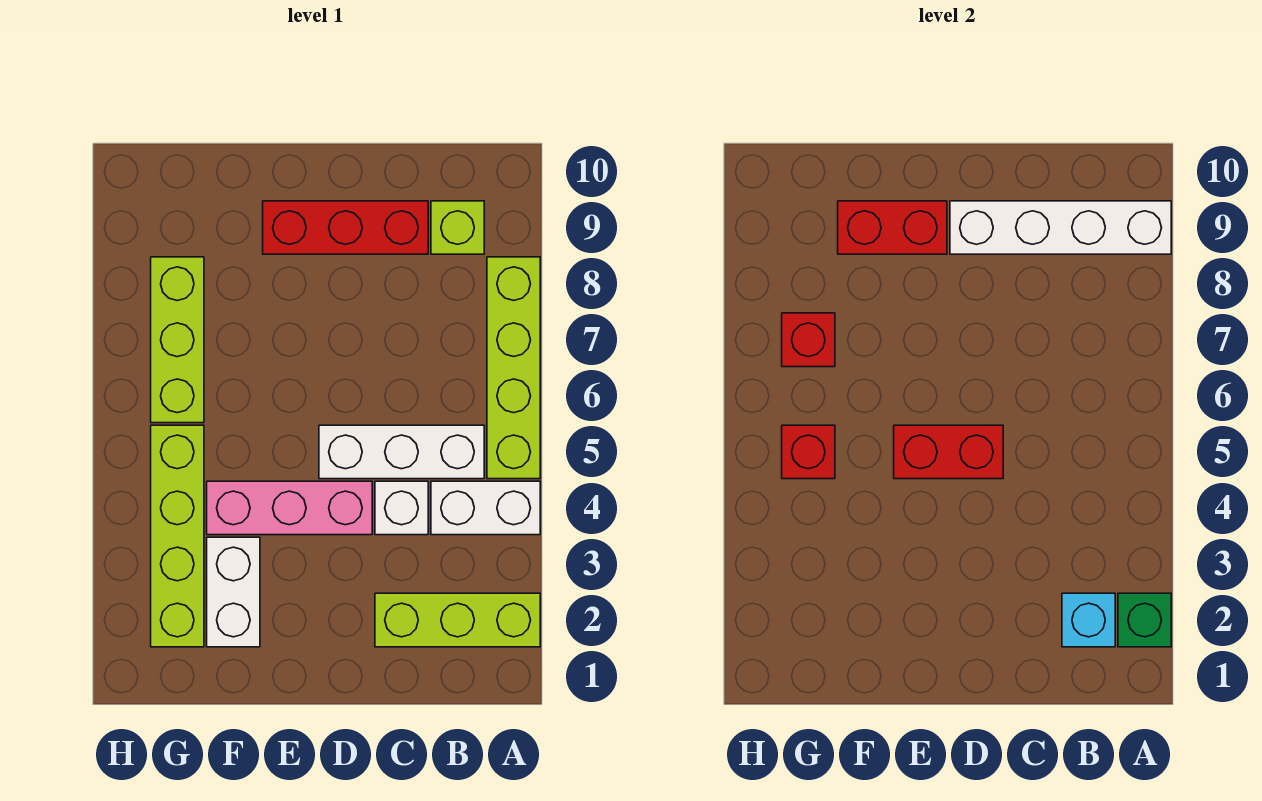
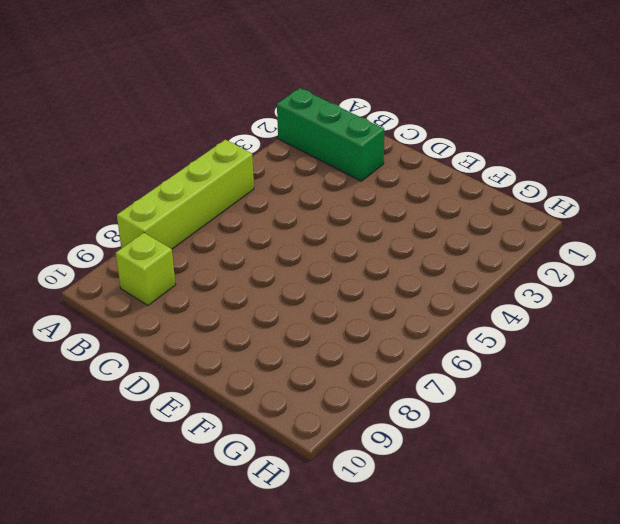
green 1x3 brick [277,88,384,181] -> lime 1x3 brick [375,593,540,647]
none -> white 1x2 brick [431,481,540,535]
none -> white 1x3 brick [319,425,484,479]
none -> white 1x1 brick [375,481,428,535]

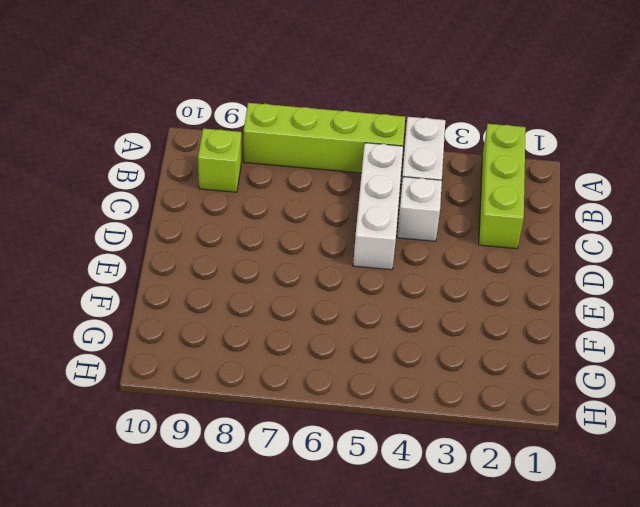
none -> red 1x3 brick [263,201,428,254]
none -> pink 1x3 brick [207,481,372,535]
none -> white 1x2 brick [207,537,260,647]

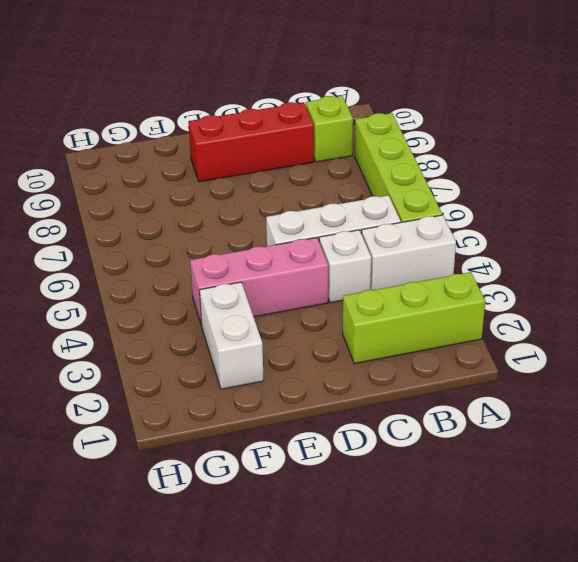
none -> lime 1x4 brick [151,425,204,647]
none -> lime 1x3 brick [151,257,204,423]
none -> green 1x1 brick [1118,593,1171,647]

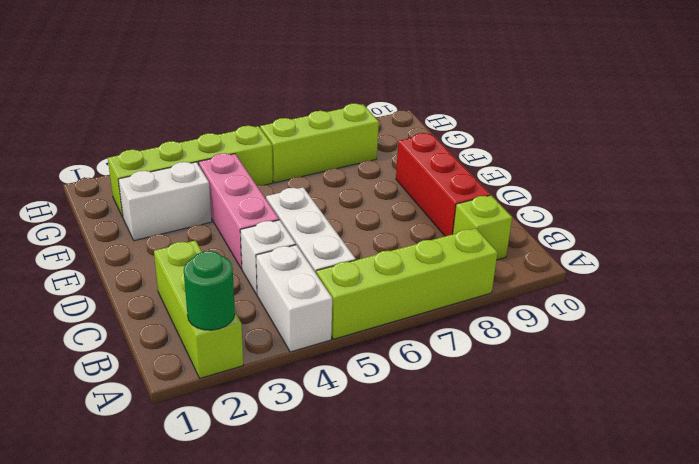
green 1x1 round brick [184,251,235,330] -> green 1x1 brick [1118,593,1171,647]
none -> white 1x4 brick [950,201,1171,254]
none -> cyan 1x1 brick [1062,593,1115,647]
none -> red 1x2 brick [894,425,1003,479]

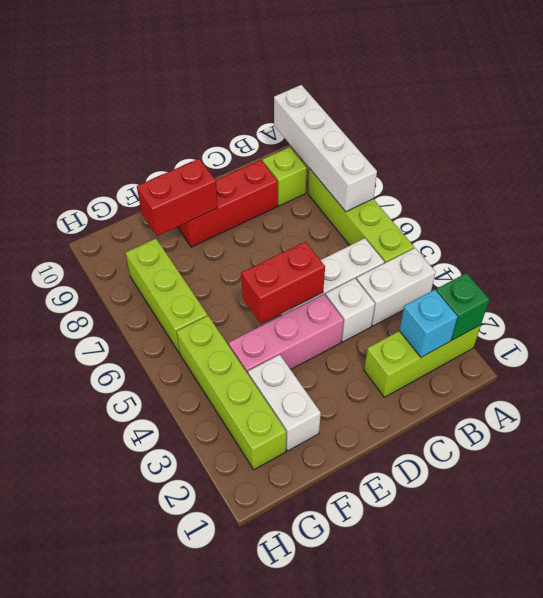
white 1x4 brick [274,85,377,212] -> white 1x4 brick turned to [950,201,1171,254]
none -> red 1x1 brick [782,425,835,479]
none -> red 1x1 brick [782,313,835,367]

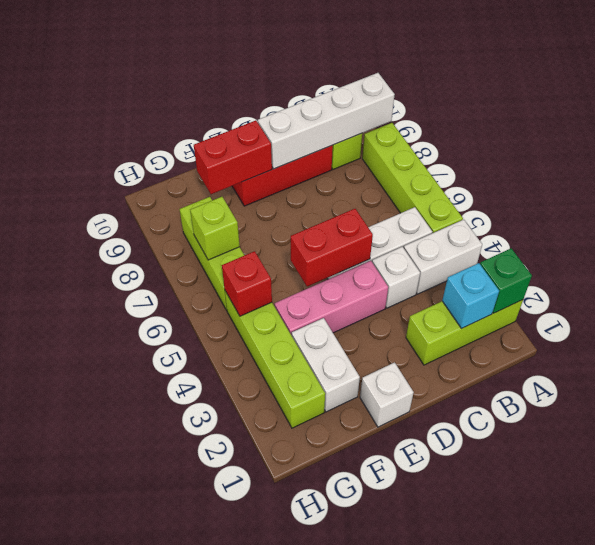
white 1x1 brick [360,362,414,427] -> none
lime 1x1 brick [190,197,240,260] -> red 1x1 brick [782,313,835,367]

